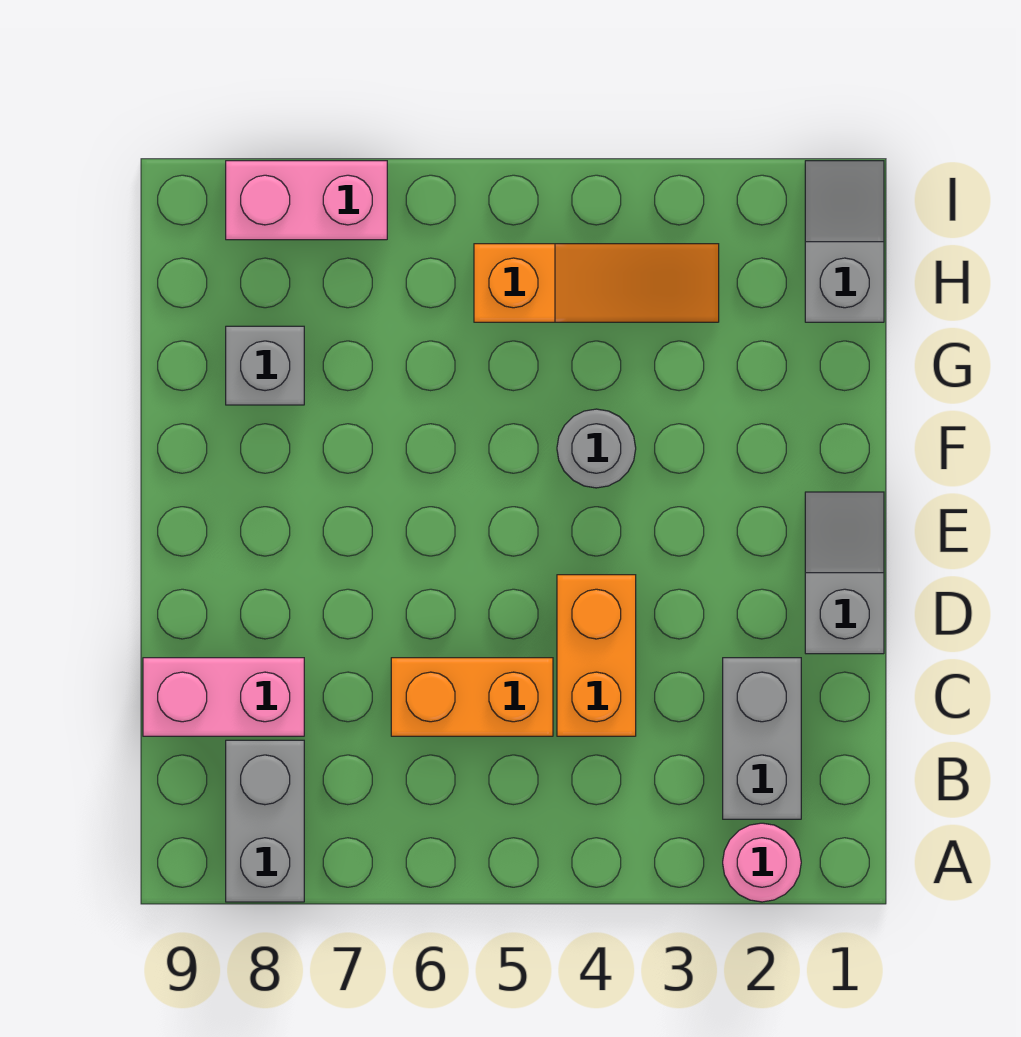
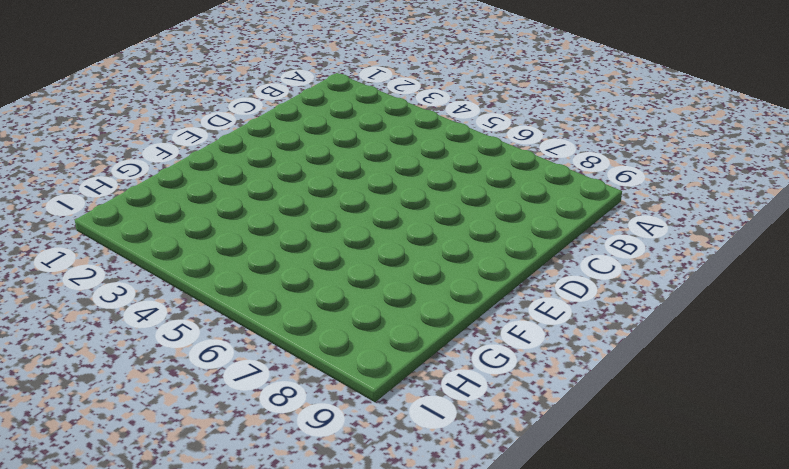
none -> pink 1x1 round brick [723,823,801,902]
none -> grey 1x2 brick [226,740,304,902]
none -> grey 1x2 brick [723,658,801,819]

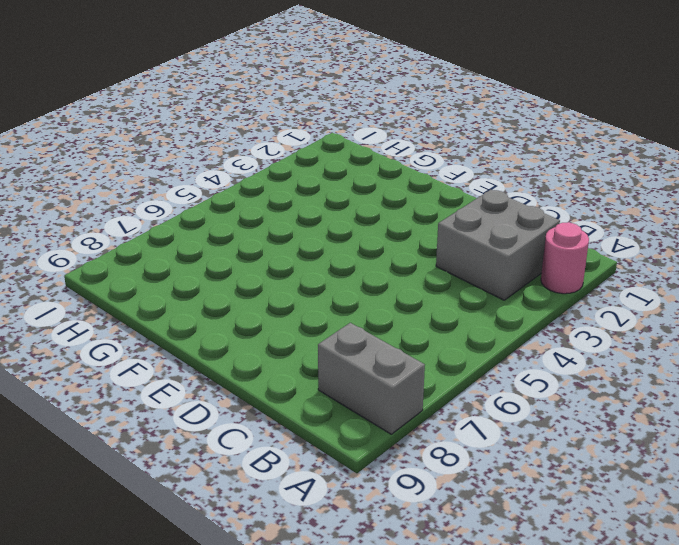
grey 2x2 brick [436,190,560,300] -> grey 1x2 brick [723,658,801,819]
none -> orange 1x2 brick [557,575,636,736]
none -> orange 1x2 brick [391,658,553,736]
none -> pink 1x2 brick [143,658,304,736]

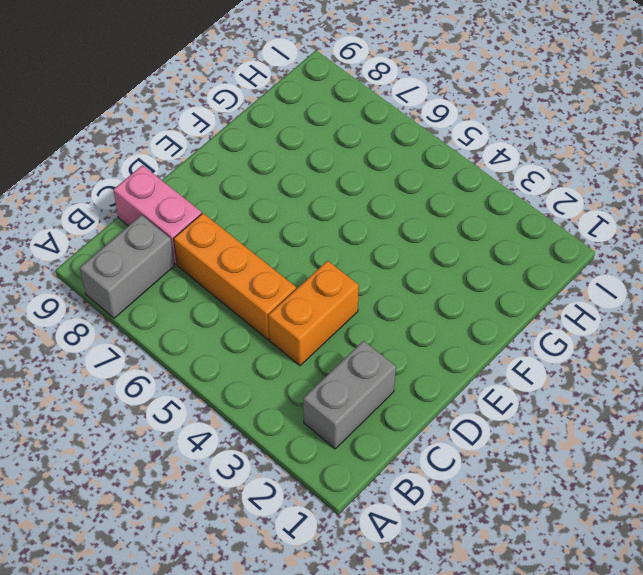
orange 1x3 brick [174,213,296,340] -> orange 1x2 brick [391,658,553,736]
none -> pink 1x1 round brick [723,823,801,902]
none -> grey 1x2 slope [805,492,884,654]
none -> grey 1x1 round brick [557,409,636,488]

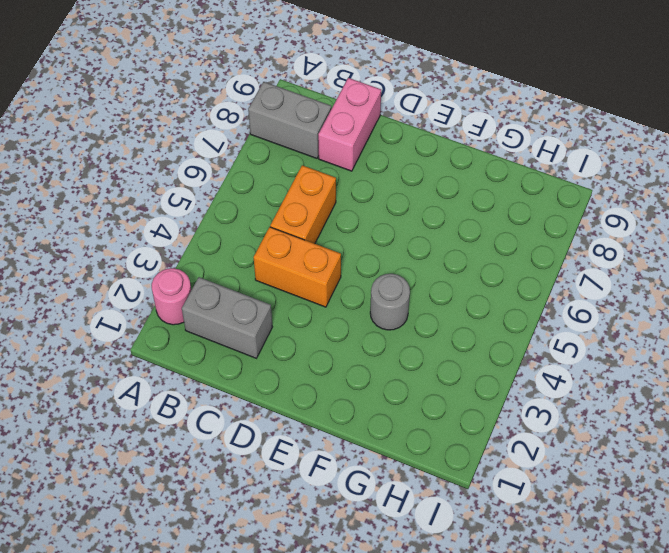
none -> grey 1x2 slope [805,492,884,654]
none -> grey 1x1 brick [226,326,304,405]
none -> grey 1x2 slope [805,161,884,322]

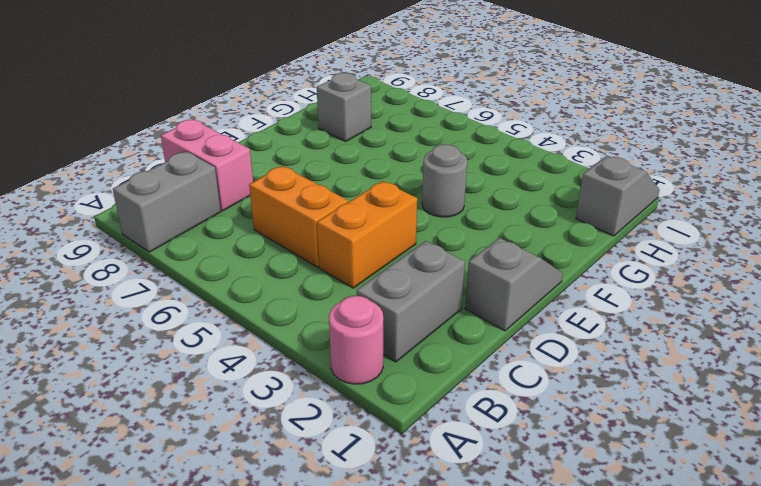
none -> orange 1x3 slope [474,244,719,322]
none -> pink 1x2 brick [226,161,387,240]

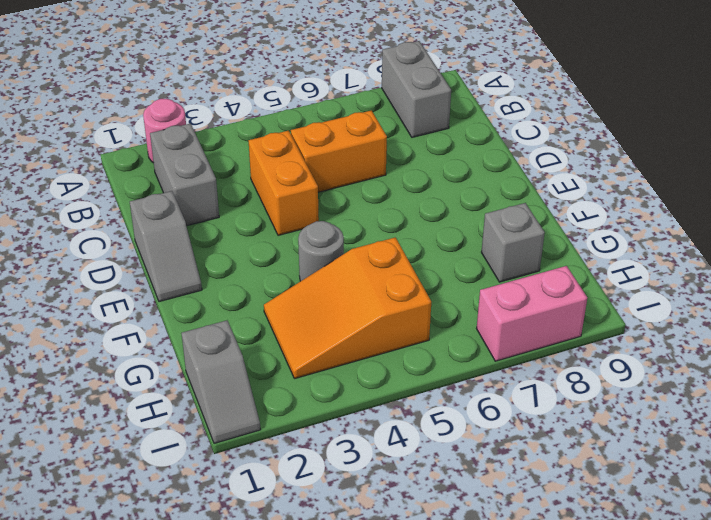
orange 2x3 slope [264,237,431,379] -> orange 1x3 slope [474,244,719,322]
none -> pink 1x2 brick [143,658,304,736]

